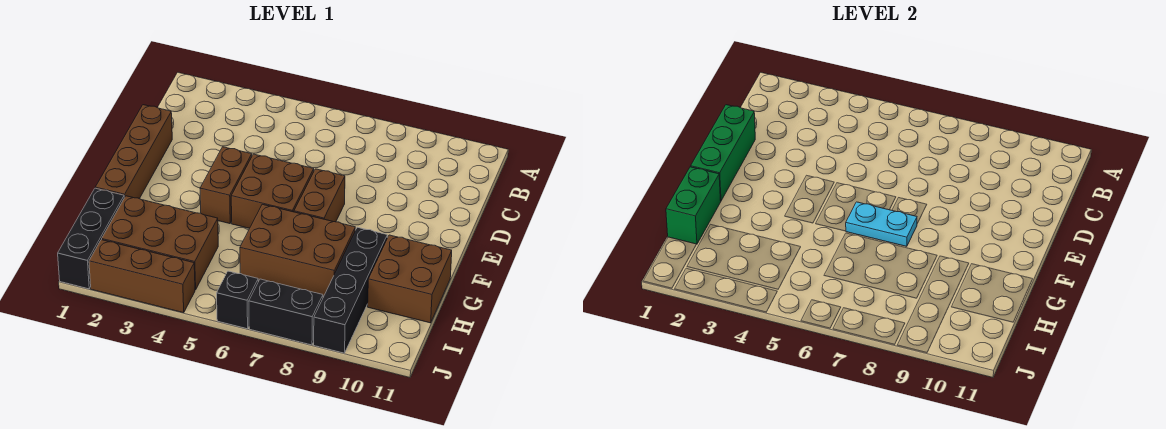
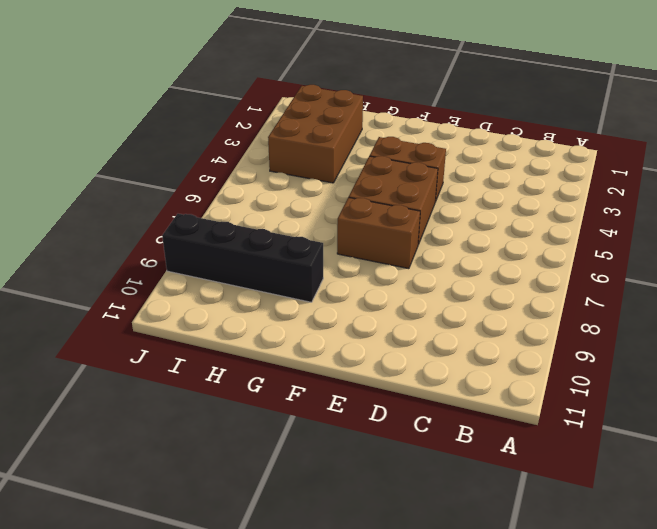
none -> brown 1x4 brick [95,105,172,199]
none -> brown 2x3 brick [240,204,355,296]
none -> brown 2x2 brick [368,235,452,323]

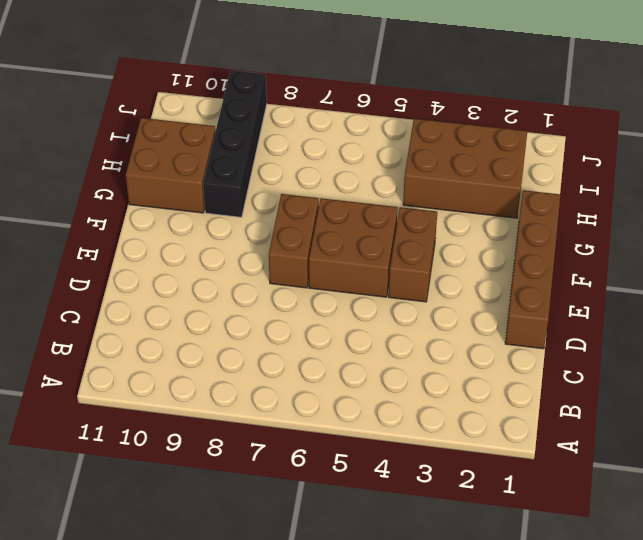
none -> brown 2x3 brick [240,204,355,296]
none -> black 1x3 brick [58,188,124,289]
none -> brown 1x3 brick [89,240,195,313]

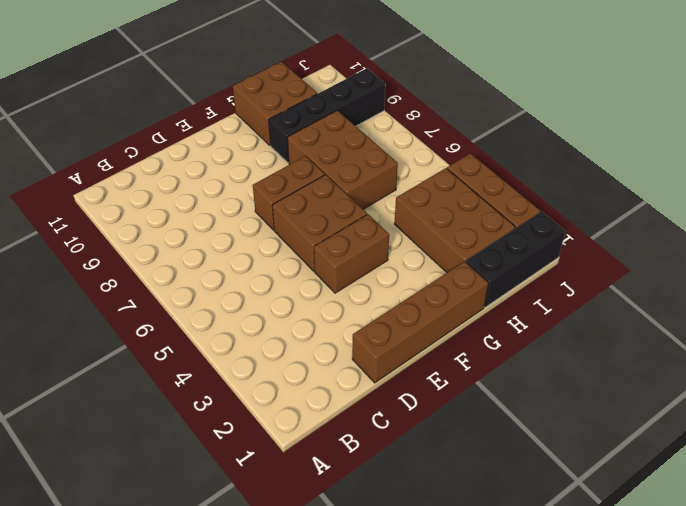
none -> black 1x1 brick [217,271,258,329]
none -> black 1x2 brick [249,279,323,345]
none -> green 1x3 brick [691,105,755,201]

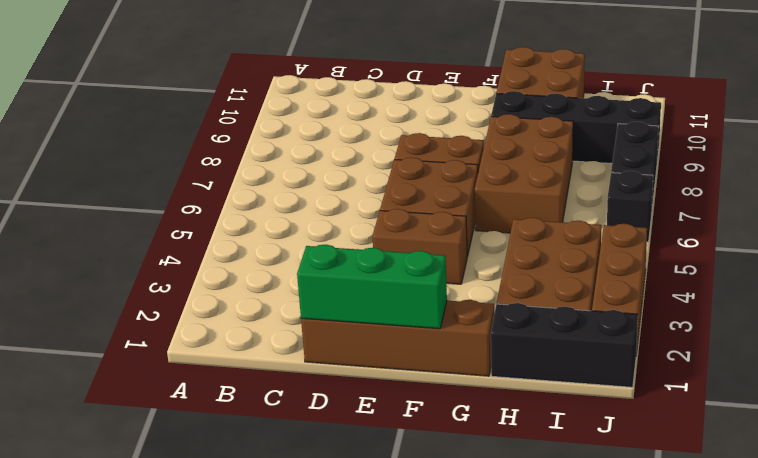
none -> cyan 1x2 plate [846,202,917,246]
none -> green 1x2 brick [666,167,721,244]

